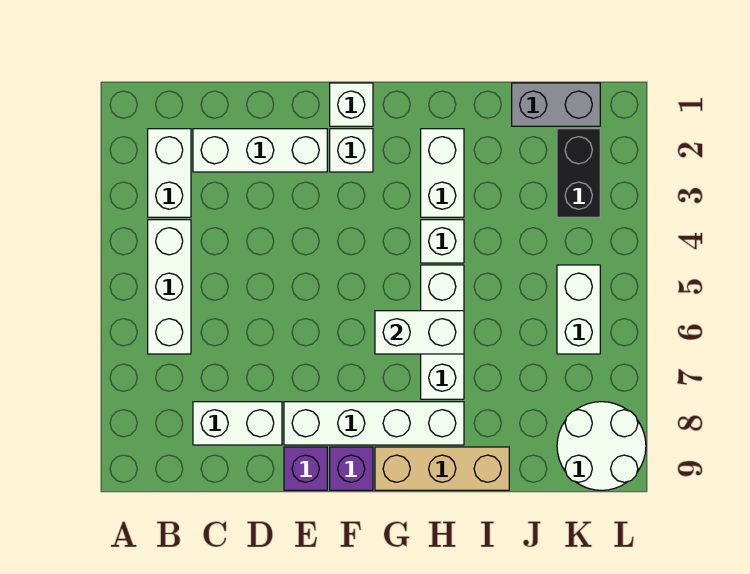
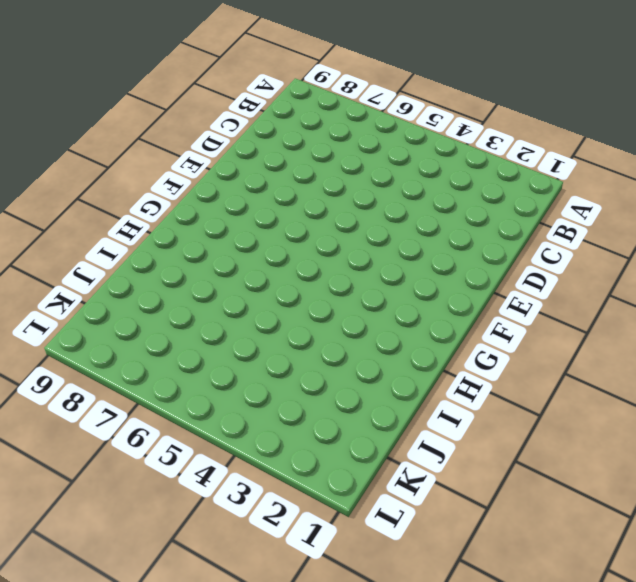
none -> white 1x2 brick [148,129,191,217]
none -> white 1x3 brick [148,220,191,354]
none -> white 1x3 brick [193,129,327,172]

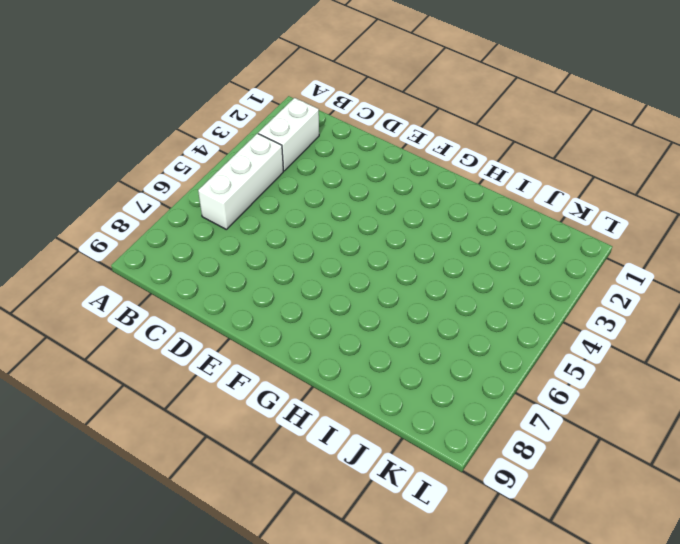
none -> white 1x3 brick [193,129,327,172]
none -> white 1x2 brick [193,402,282,445]
none -> white 1x4 brick [284,402,464,445]

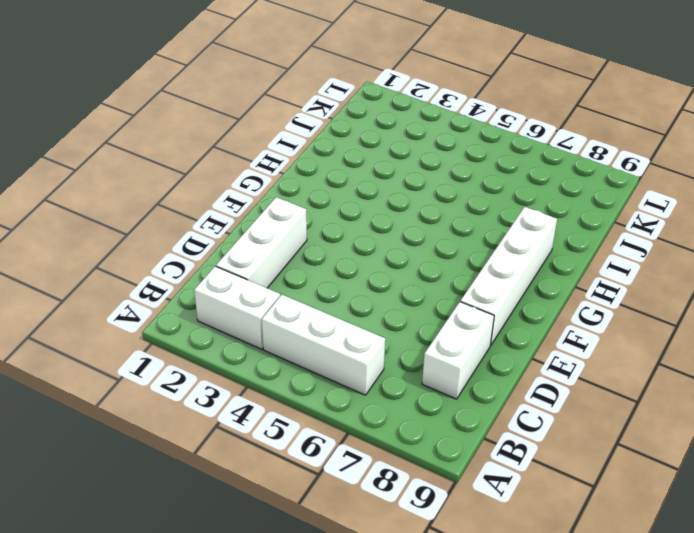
none -> purple 1x1 brick [284,447,327,490]
none -> white 1x1 brick [330,83,373,126]
none -> white 1x1 brick [330,129,373,172]

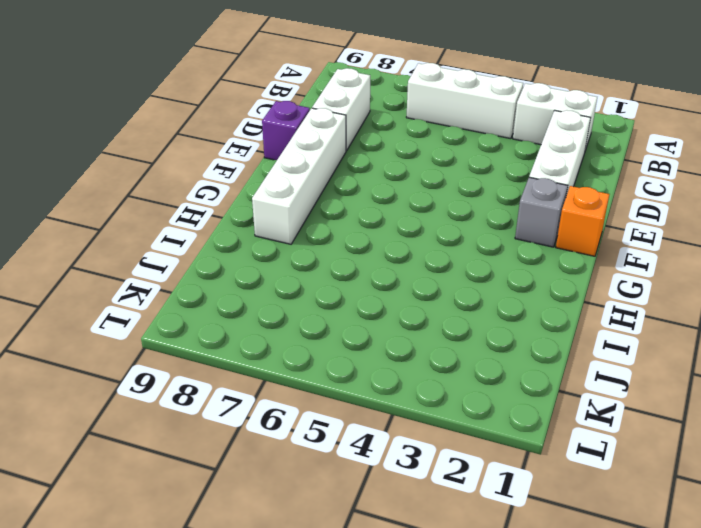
orange 1x1 brick [556,186,609,256] -> white 1x1 brick [330,83,373,126]
grey 1x1 brick [515,177,568,247] -> white 1x1 brick [330,129,373,172]
none -> purple 1x1 brick [330,447,373,490]
none -> tan 1x3 brick [375,447,509,490]
none -> white 1x2 brick [421,129,464,217]

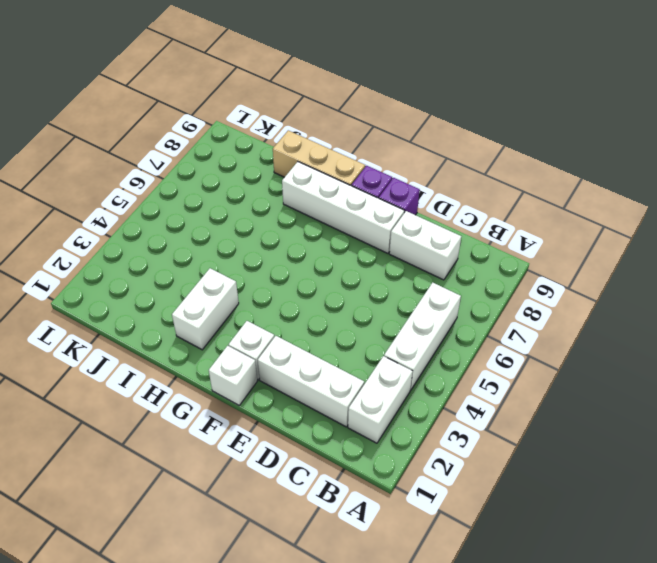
none -> white 1x1 brick [421,220,464,263]
none -> white 1x3 brick [421,265,464,399]
none -> grey 1x2 brick [512,83,600,126]

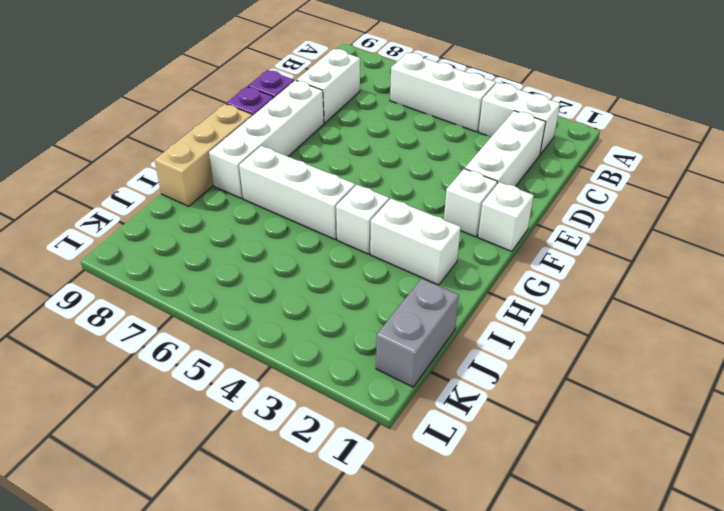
none -> black 1x2 brick [557,129,600,217]
none -> white 1x2 brick [557,265,600,354]
none -> white 2x2 round brick [557,402,646,490]

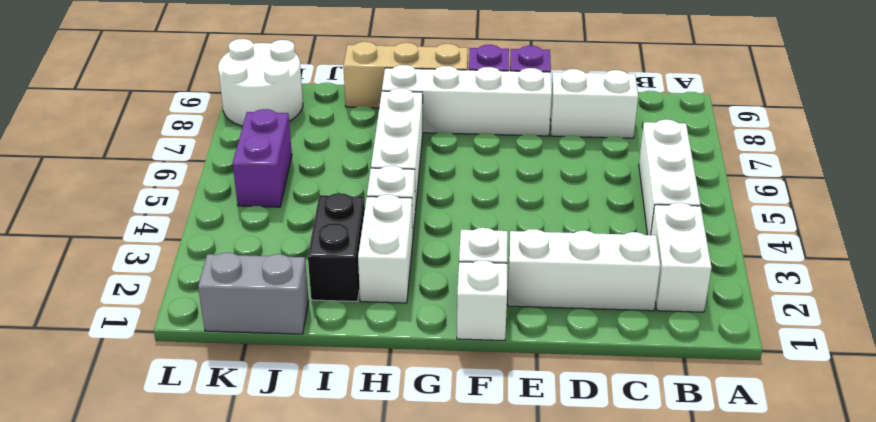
black 1x2 brick [308,193,365,302] -> black 1x2 brick moved to [557,129,600,217]
purple 1x2 brick [233,109,292,207] -> white 1x2 brick [557,265,600,354]
none -> white 1x2 brick [375,311,464,354]

